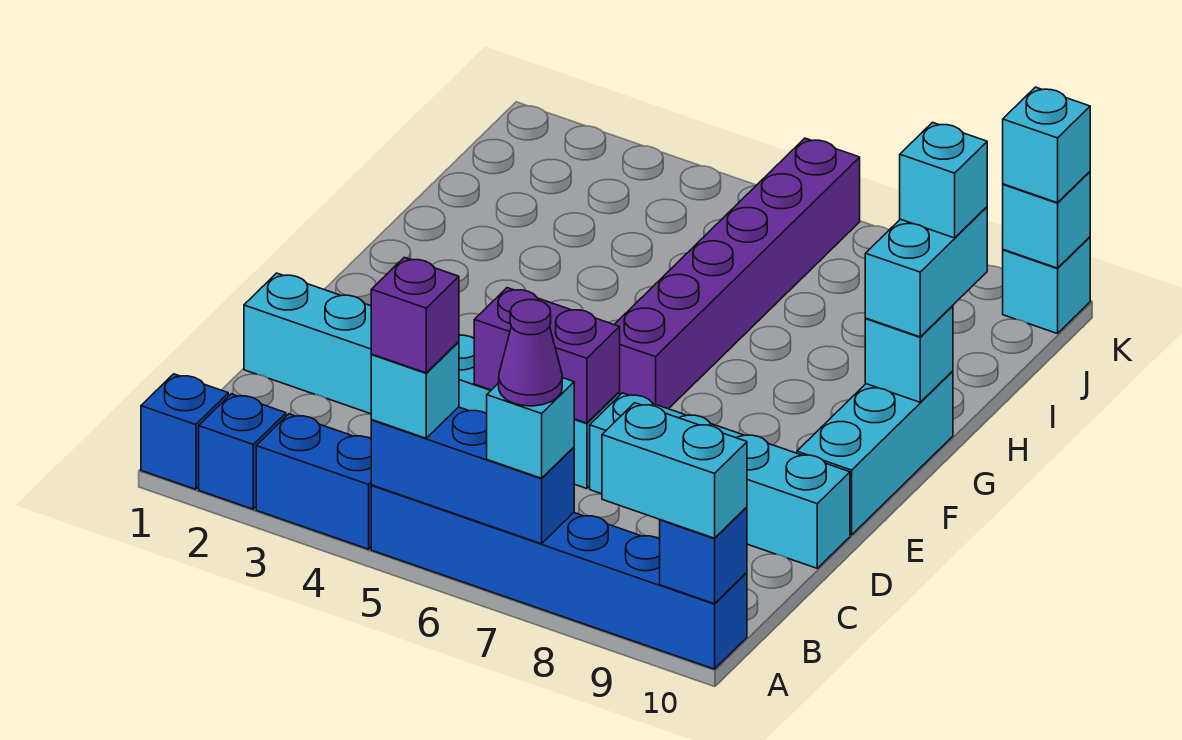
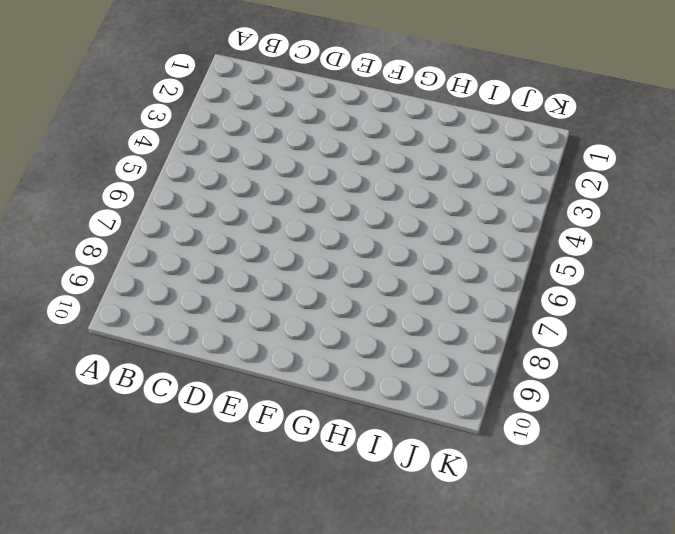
none -> blue 1x1 brick [141,374,228,489]
none -> blue 1x1 brick [199,394,286,509]
none -> blue 1x2 brick [256,414,372,549]

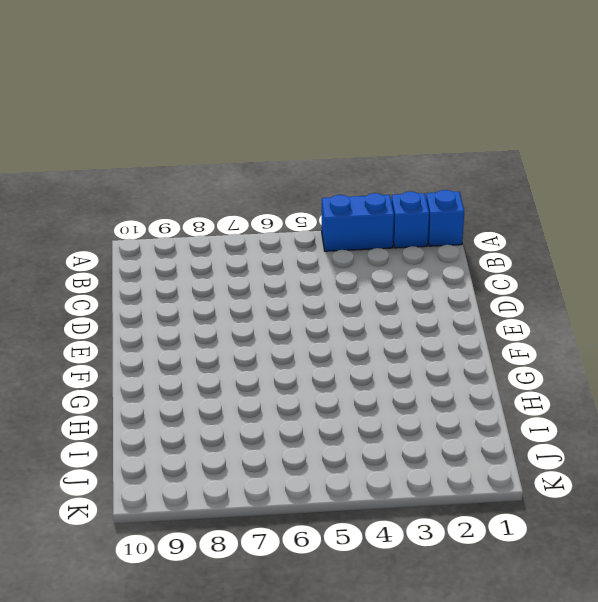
none -> blue 1x6 brick [371,485,747,669]
none -> cyan 1x6 brick [244,273,620,489]
none -> cyan 1x4 brick [590,393,850,568]

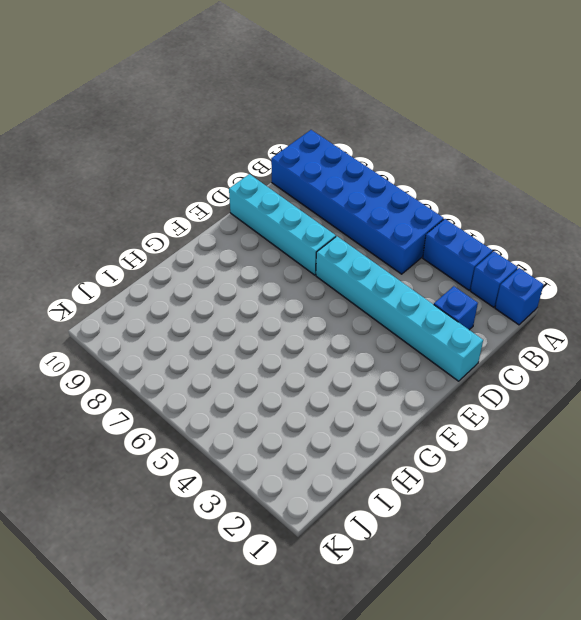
blue 2x6 brick [271,130,444,274] -> blue 1x6 brick [371,485,747,669]
blue 1x1 brick [434,286,478,330] -> blue 1x1 brick moved to [660,507,747,604]
none -> cyan 1x3 brick [797,371,953,535]
none -> purple 1x6 brick [614,138,860,409]
none -> cyan 1x1 brick [1003,237,1090,334]

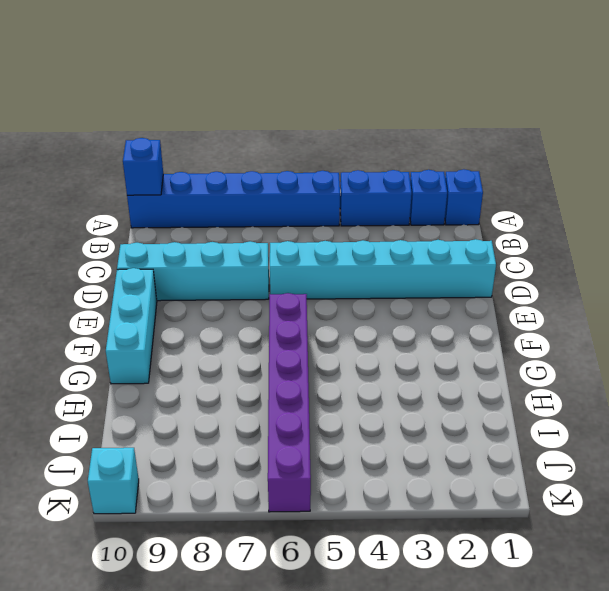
none -> blue 1x3 brick [371,407,574,544]
none -> purple 1x2 brick [474,288,620,423]
none -> cyan 1x1 brick [865,306,953,402]

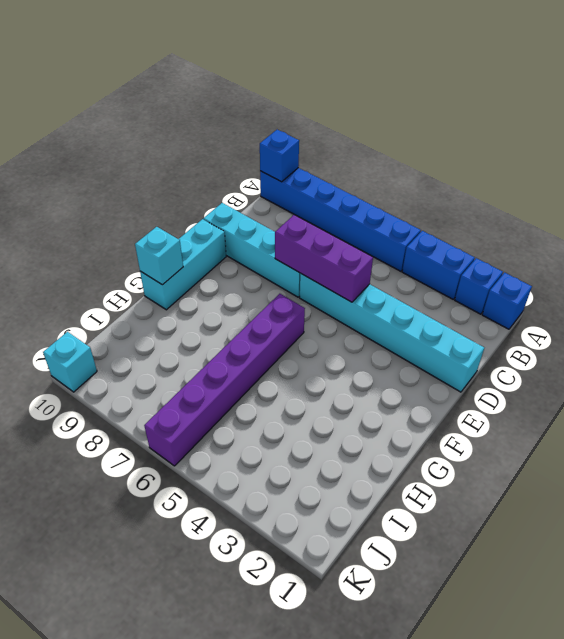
purple 1x3 brick [275,215,373,302] -> purple 1x2 brick [474,288,620,423]
none -> blue 1x3 brick [371,407,574,544]
none -> cyan 1x1 brick [1003,172,1090,268]
none -> cyan 1x1 brick [371,342,459,438]

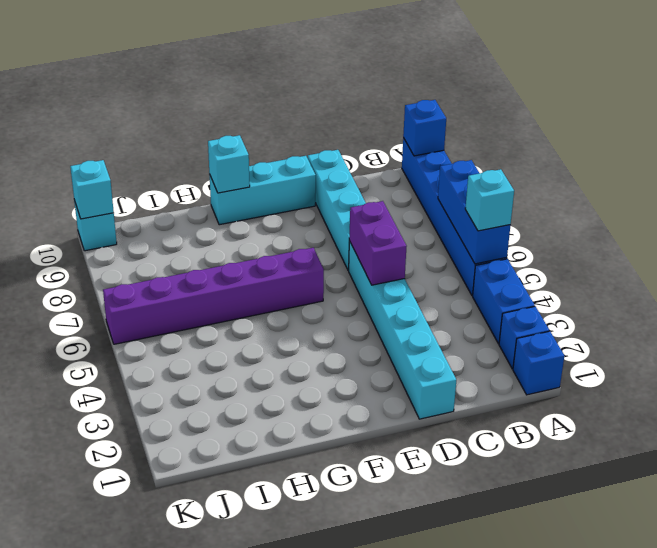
none -> cyan 1x1 brick [487,378,574,478]
none -> cyan 1x2 brick [602,403,747,538]
none -> cyan 1x2 brick [865,207,987,337]

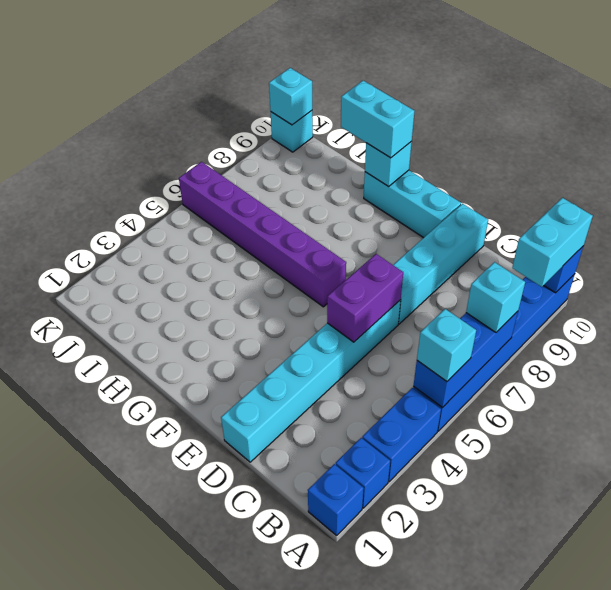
none -> cyan 1x1 brick [1003,87,1090,203]
none -> purple 1x1 brick [371,257,459,373]
none -> purple 1x1 cone [499,300,562,406]

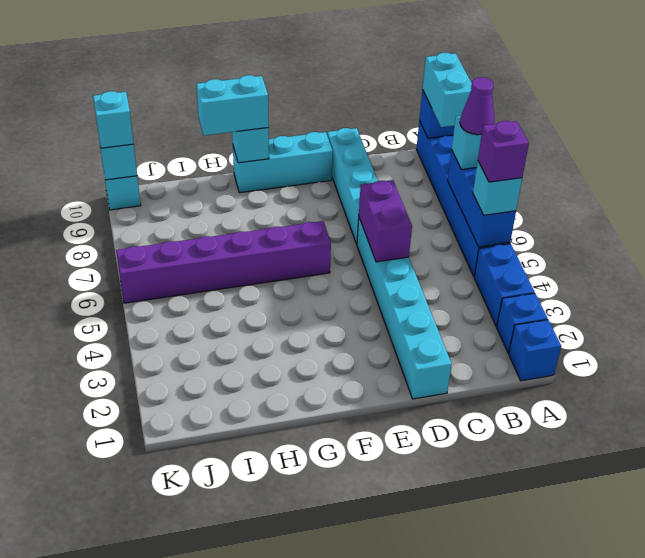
none -> cyan 1x1 brick [900,122,987,238]

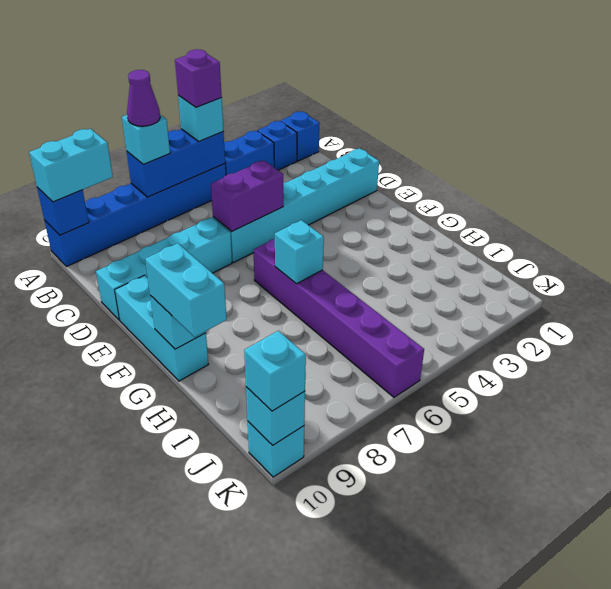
cyan 1x1 brick [275,220,324,284] -> cyan 1x1 brick moved to [900,122,987,238]

